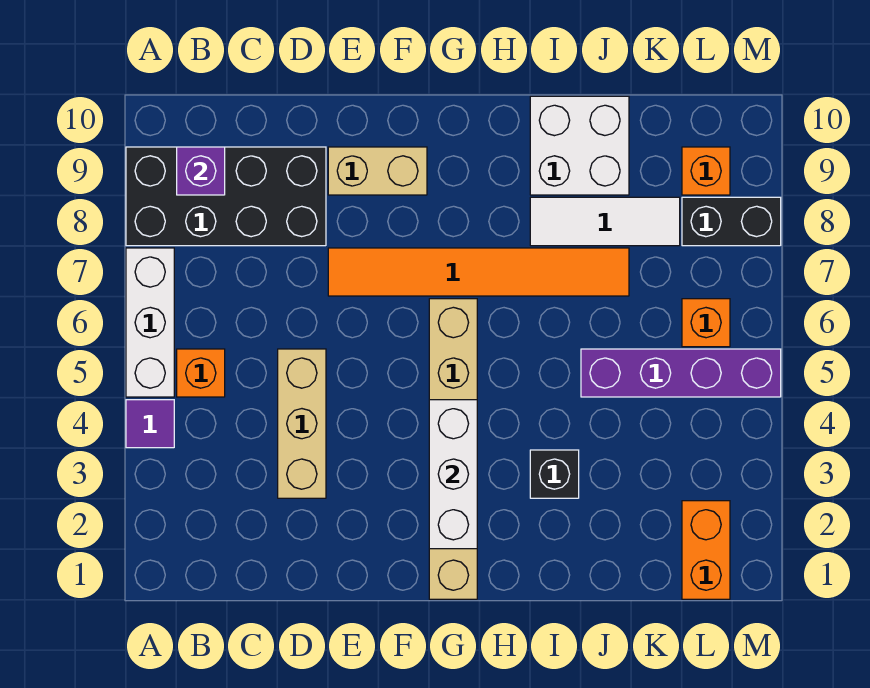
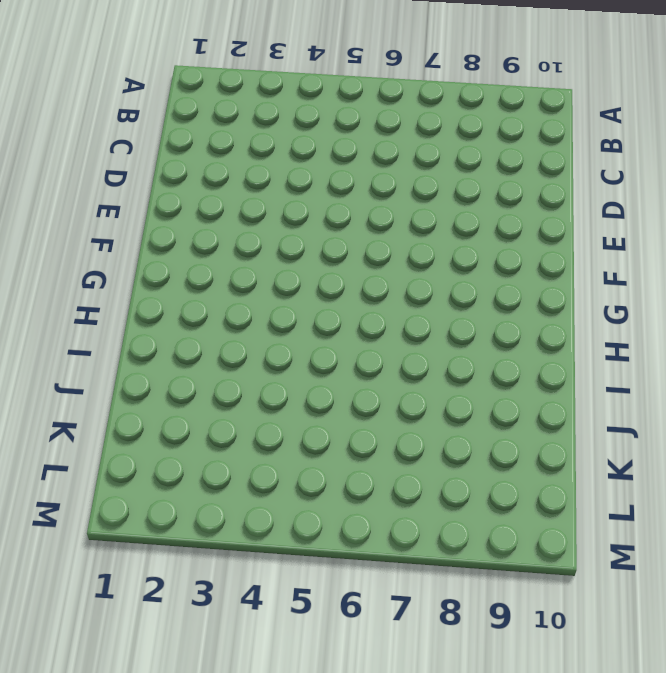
none -> purple 1x1 tile [126,400,174,448]
none -> white 1x3 brick [126,248,174,397]
none -> black 2x4 brick [126,147,326,246]

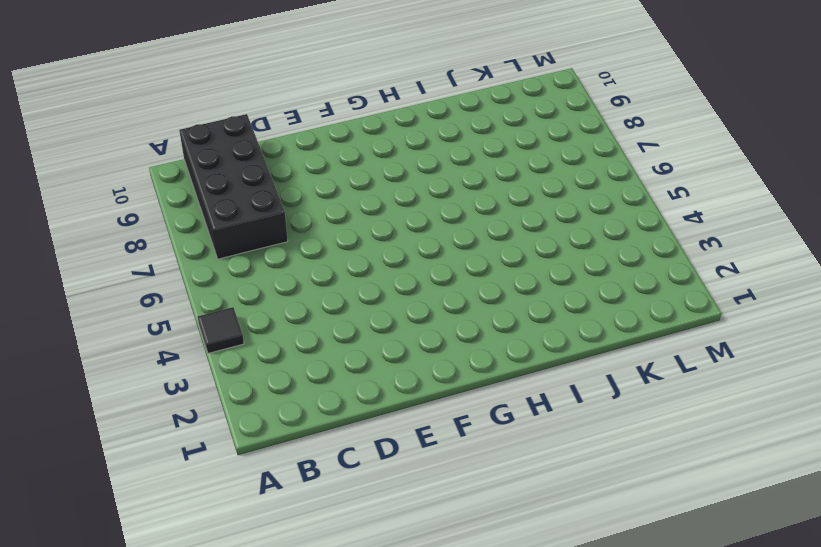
black 1x1 tile [198,307,244,353] -> purple 1x1 tile [126,400,174,448]
black 2x4 brick [179,114,288,259] -> black 2x4 brick turned to [126,147,326,246]
none -> white 1x3 brick [126,248,174,397]
none -> orange 1x1 brick [177,349,225,397]
none -> tan 1x3 brick [278,349,326,498]

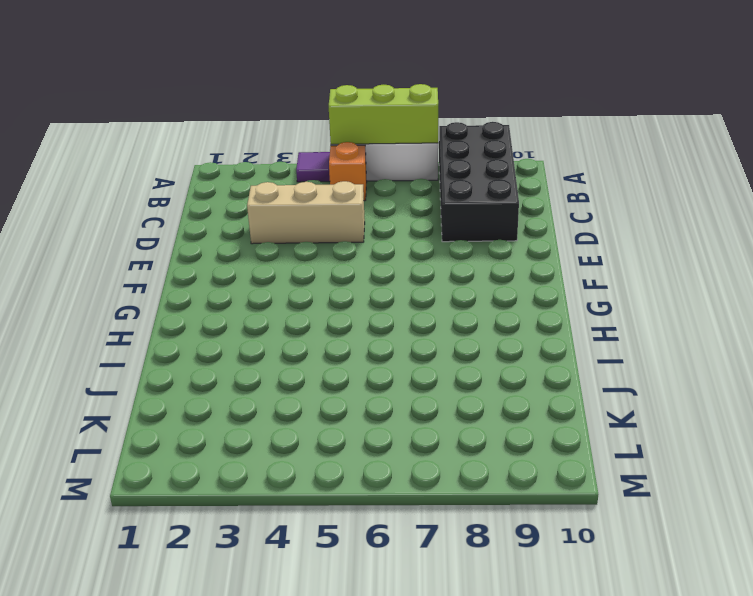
lime 1x3 brick [329,84,438,144] -> none
none -> orange 1x6 tile [328,248,629,296]
none -> tan 1x2 brick [328,147,427,195]
none -> tan 1x6 brick [429,299,477,599]

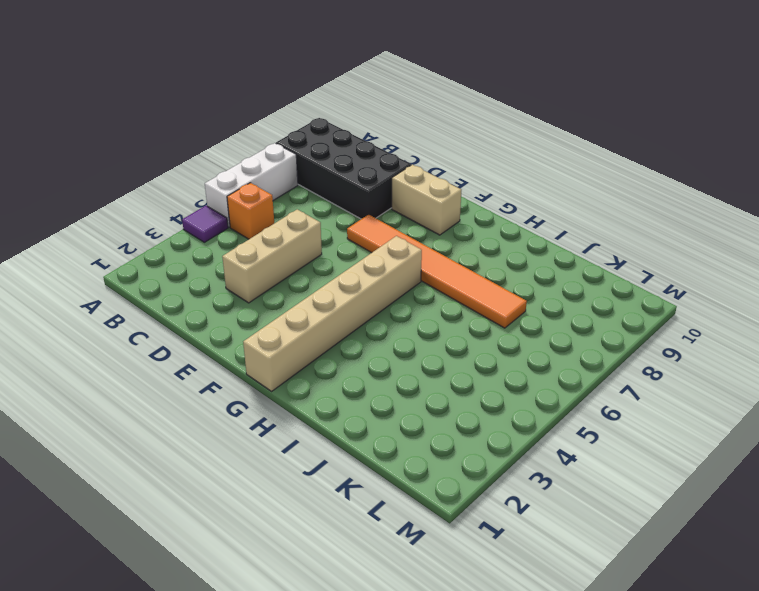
none -> black 1x1 brick [530,450,579,498]
none -> white 1x3 tile [530,197,680,246]
none -> white 2x2 brick [530,96,629,195]

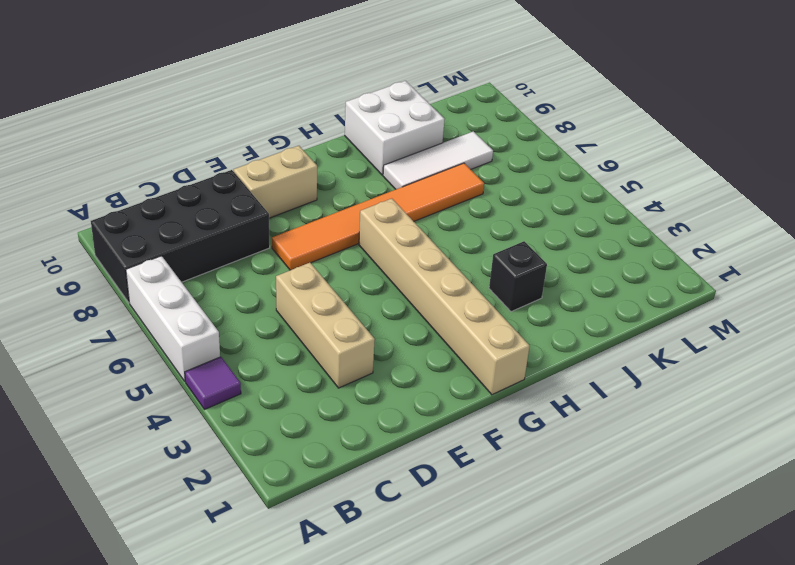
none -> orange 1x1 brick [177,349,225,397]
none -> purple 1x4 brick [581,349,781,397]
none -> orange 1x2 brick [682,501,730,599]

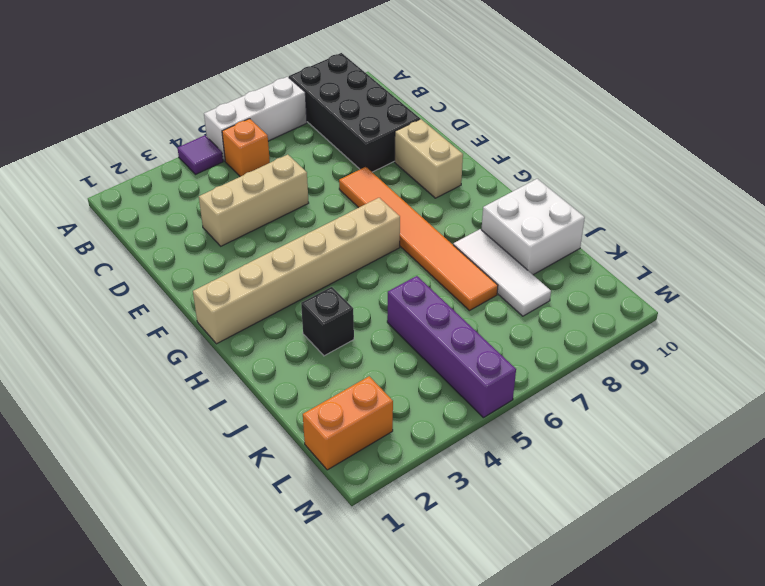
none -> orange 1x1 brick [682,299,730,347]
none -> black 1x2 brick [682,197,781,246]
none -> orange 1x1 brick [682,147,730,195]

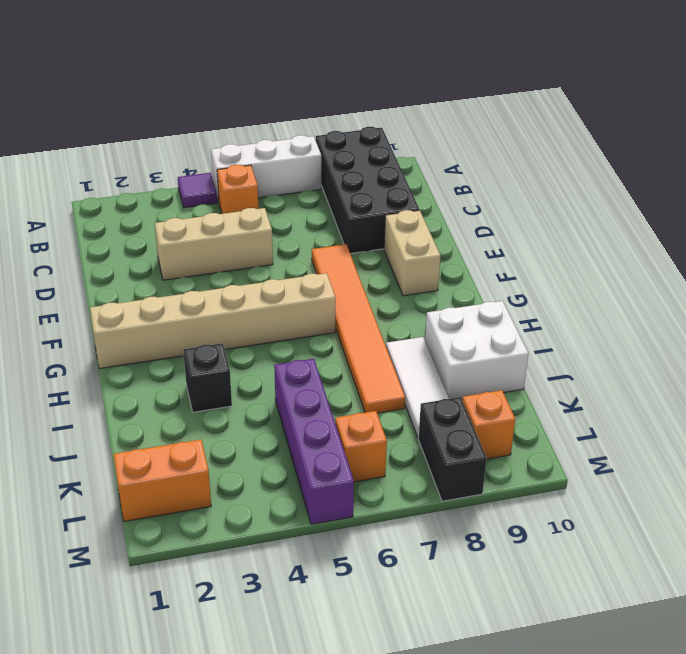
none -> purple 1x1 brick [177,147,225,195]
none -> white 1x3 brick [429,400,477,549]

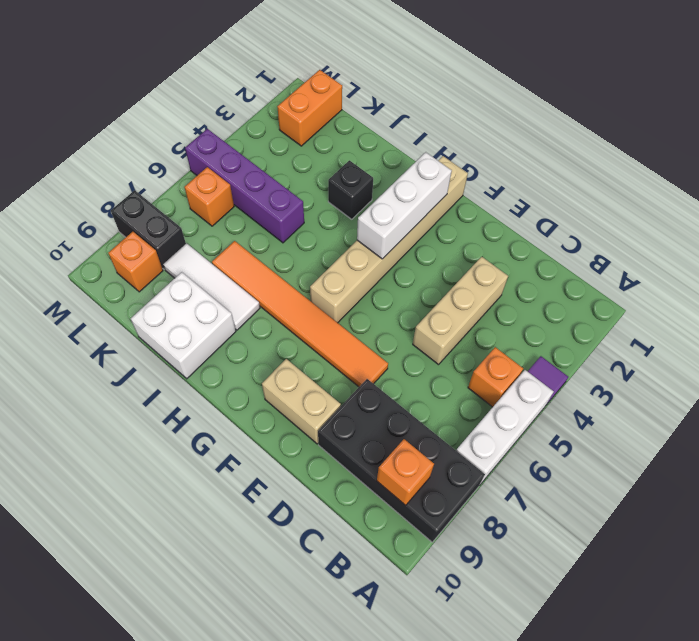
orange 1x1 brick [377,439,434,505] -> purple 1x1 brick [177,147,225,195]

